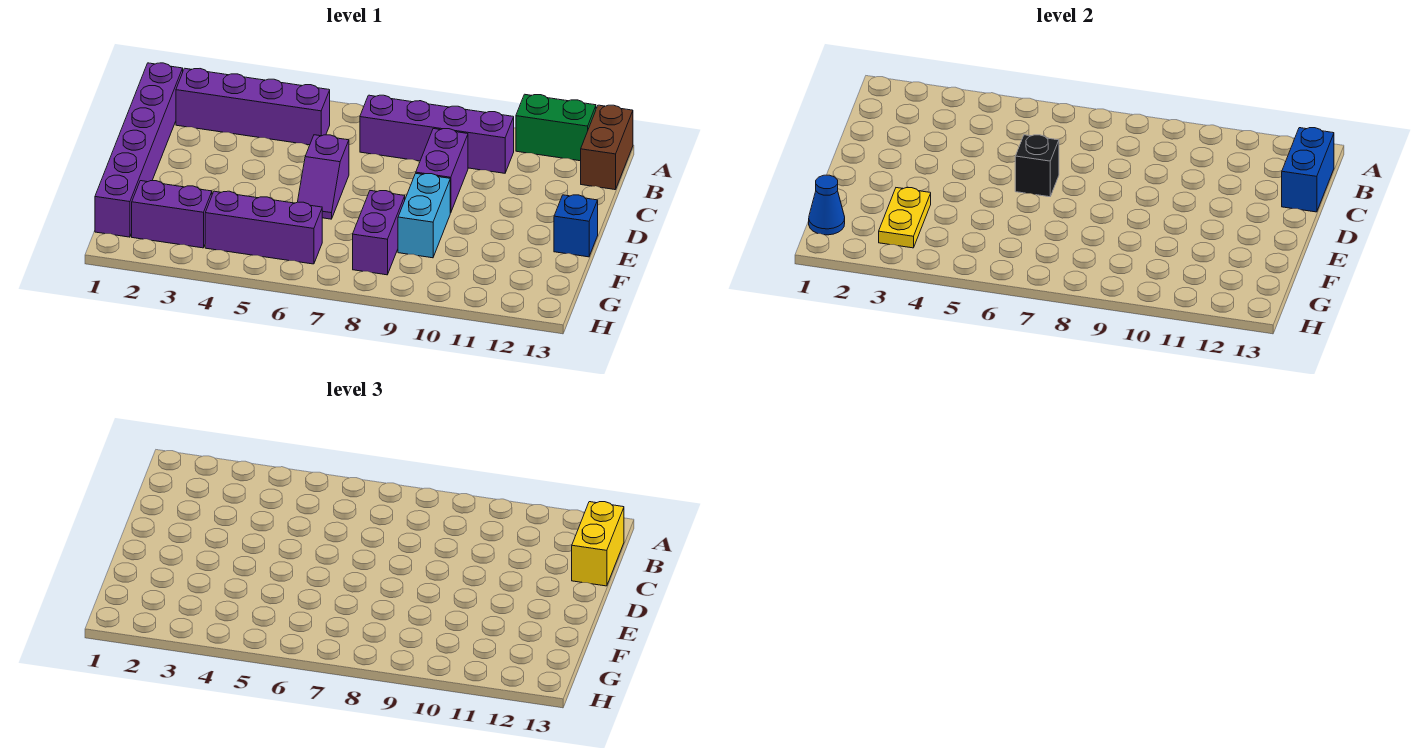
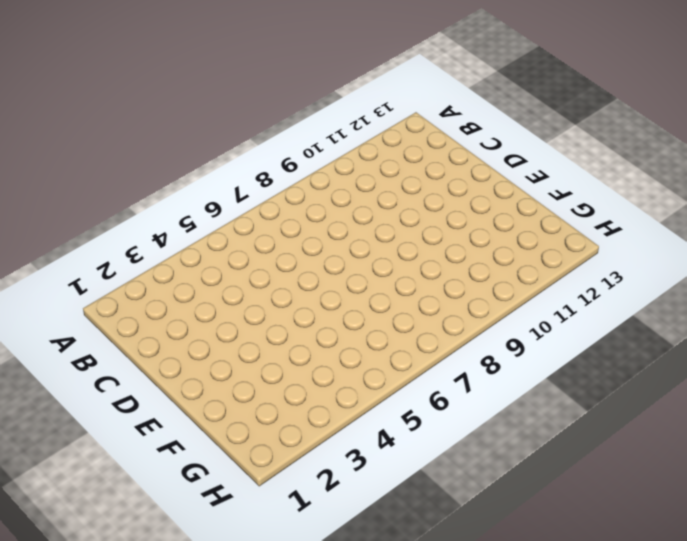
none -> green 1x2 brick [516,94,596,161]
none -> brown 1x2 brick [581,105,633,190]
none -> purple 1x6 brick [95,63,183,237]

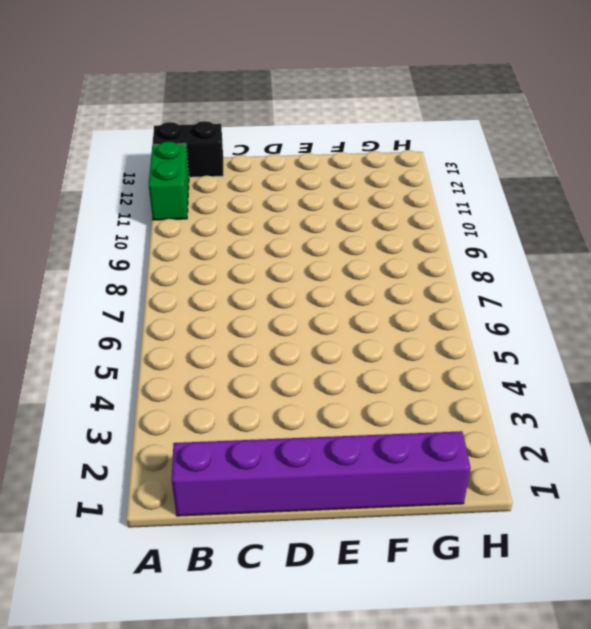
black 1x2 brick [153,121,223,177] -> brown 1x2 brick [581,105,633,190]
none -> purple 1x4 brick [176,68,330,145]
none -> purple 1x4 brick [360,95,514,173]
none -> purple 1x2 brick [416,129,468,213]

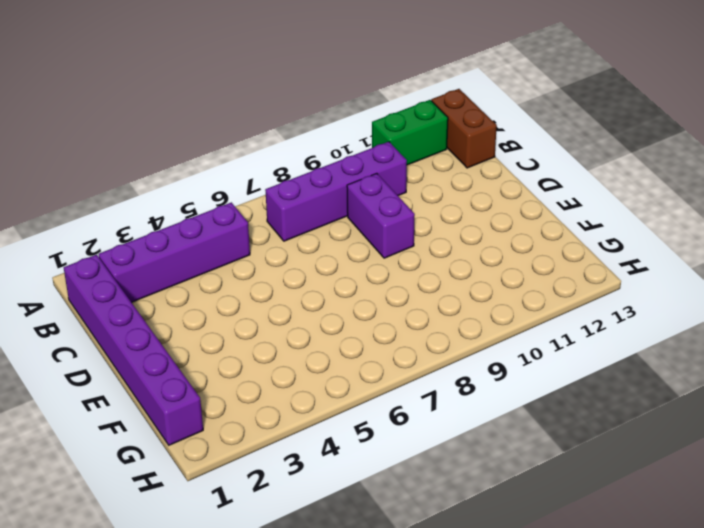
none -> purple 1x2 slope [298,135,349,219]
none -> cyan 1x2 brick [398,173,450,258]
none -> blue 1x1 brick [554,195,598,257]

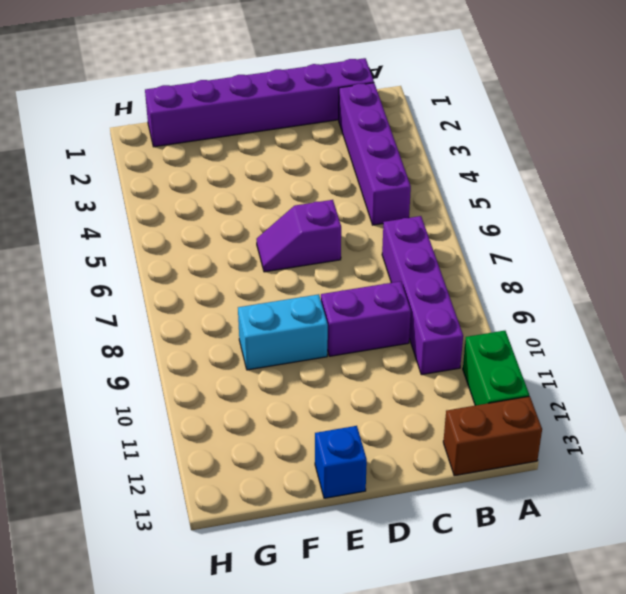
none -> purple 1x2 brick [353,191,405,275]
none -> purple 1x2 brick [132,181,212,248]
none -> purple 1x3 brick [205,191,322,264]

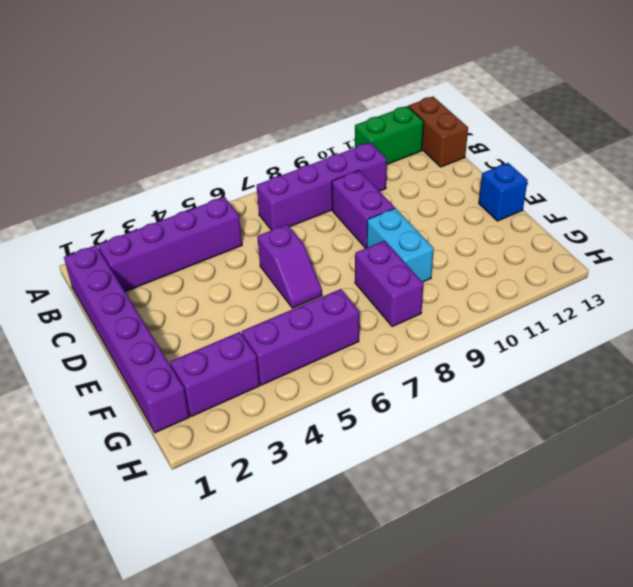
none -> blue 1x2 brick [1282,128,1334,212]
none -> black 1x1 brick [1015,135,1059,197]
none -> yellow 1x2 plate [879,188,931,248]

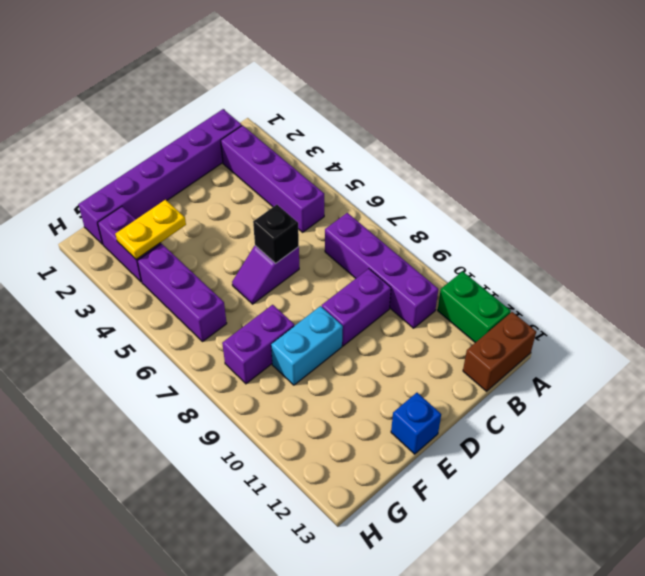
none -> blue 1x2 brick [1282,128,1334,212]
none -> blue 1x1 cone [809,175,845,235]
none -> yellow 1x2 brick [572,502,624,586]

